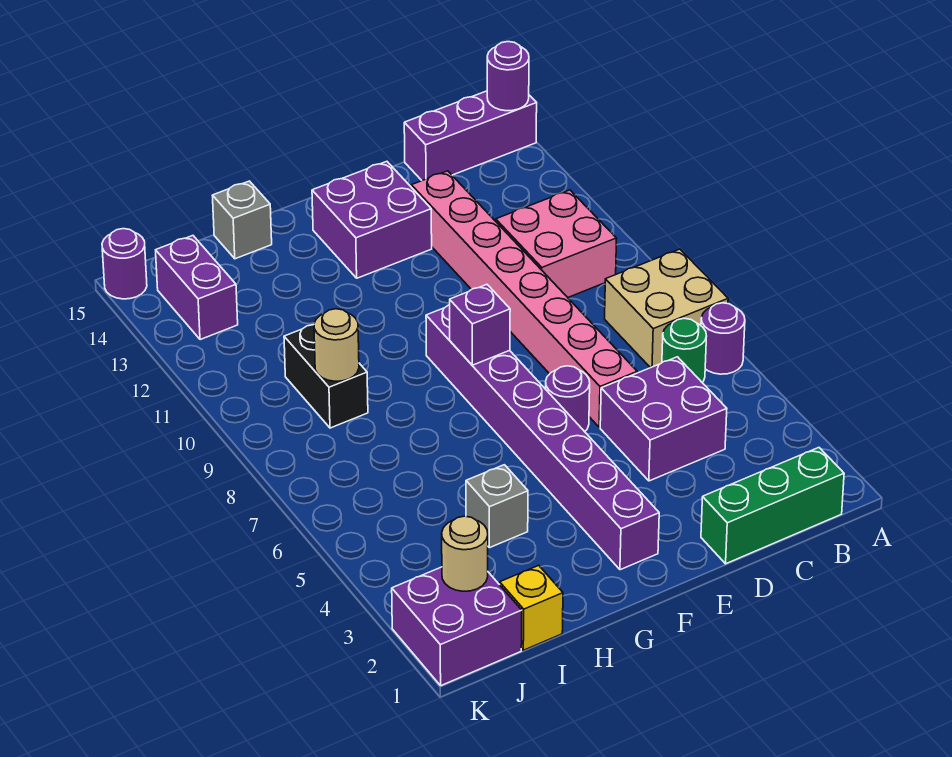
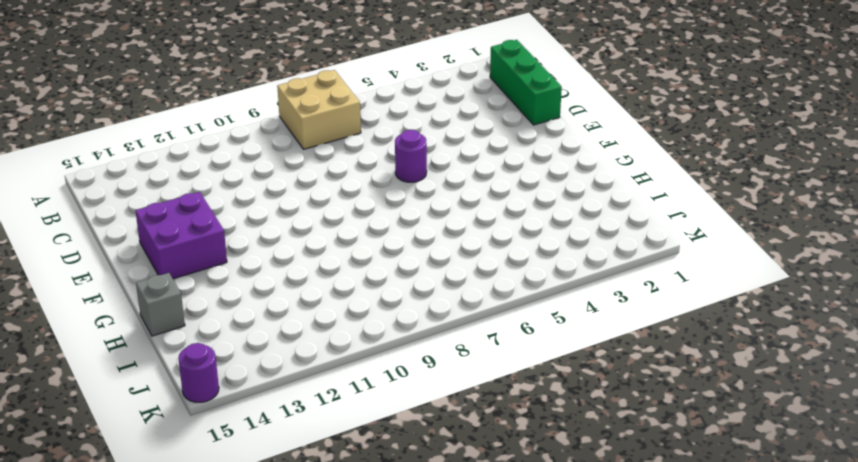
none -> purple 1x1 round brick [701,303,745,374]
none -> purple 1x3 brick [404,91,537,180]
none -> green 1x1 round brick [662,318,706,382]

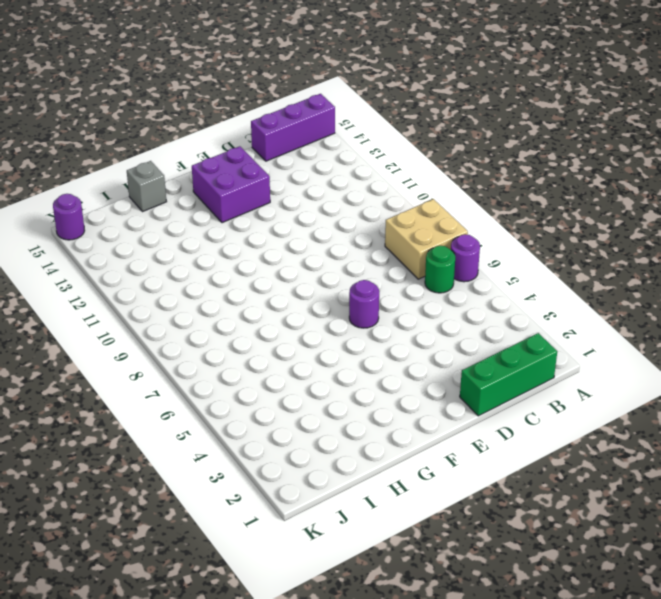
none -> pink 2x2 brick [496,190,617,297]
none -> purple 2x2 brick [600,357,727,481]
none -> pink 1x8 brick [411,171,637,427]

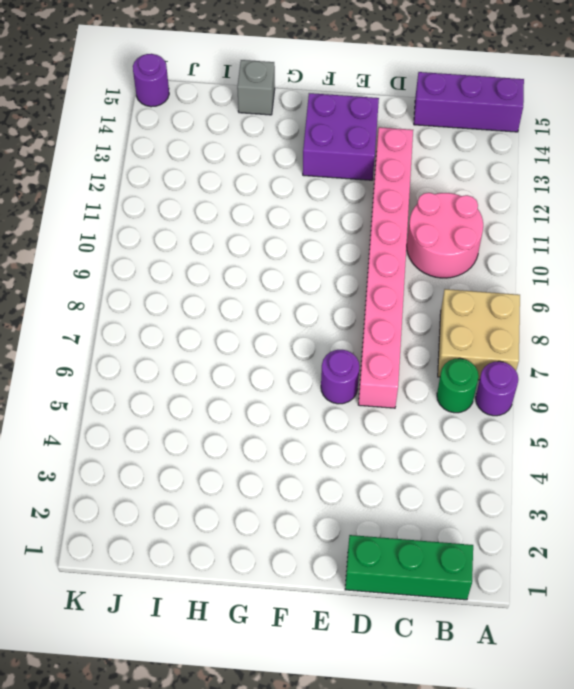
pink 2x2 round brick [407,193,483,278] -> pink 2x2 brick [496,190,617,297]
none -> purple 2x2 brick [600,357,727,481]
none -> purple 1x8 brick [426,305,659,570]
none -> grey 1x1 brick [466,465,528,548]

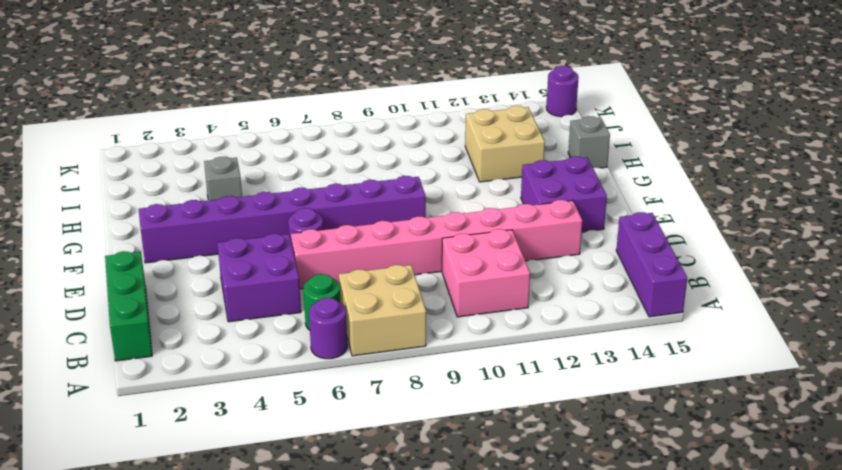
tan 2x2 brick [465,106,545,182] -> none
none -> yellow 1x1 brick [500,565,563,650]
none -> black 1x2 brick [284,325,368,428]
none -> purple 2x2 brick [392,567,522,686]

